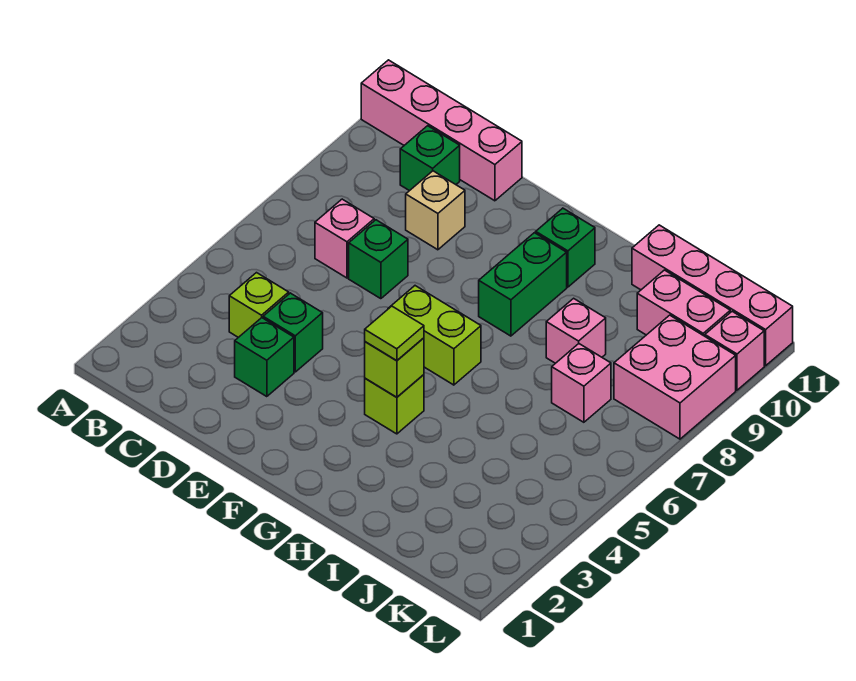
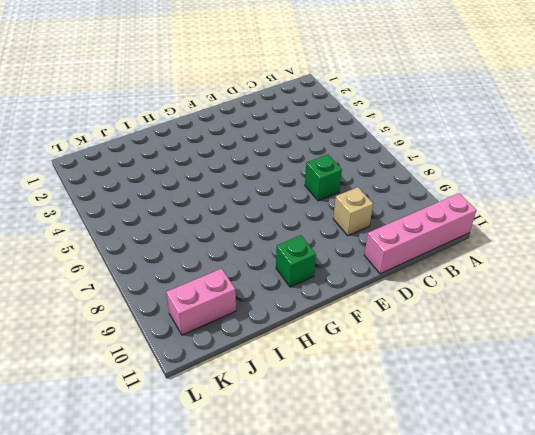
none -> lime 1x1 brick [229,273,289,337]
none -> pink 1x1 brick [315,199,374,278]
none -> green 1x1 brick [400,126,460,191]

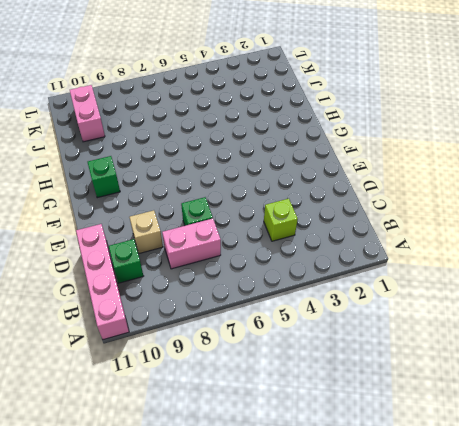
pink 1x2 brick [162,219,221,269] -> pink 1x1 brick [315,199,374,278]
none -> green 1x1 brick [235,318,294,397]
none -> green 1x1 brick [263,293,323,372]
none -> lime 1x2 brick [388,286,481,385]

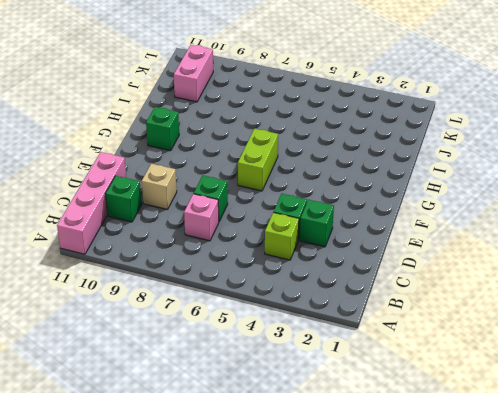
none -> lime 1x1 brick [365,375,424,434]
none -> green 1x2 brick [479,233,567,336]
none -> pink 1x1 brick [546,298,606,363]

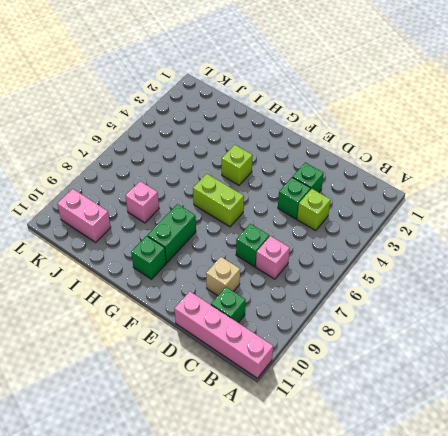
none -> pink 1x4 brick [632,225,793,366]
none -> pink 1x1 brick [552,344,611,422]
none -> pink 2x2 brick [614,315,736,439]

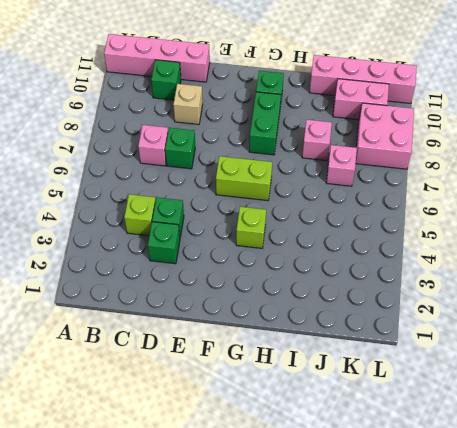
none -> pink 1x1 brick [705,311,764,390]
none -> lime 1x1 brick [365,338,424,397]
none -> lime 1x1 tile [365,306,424,361]

